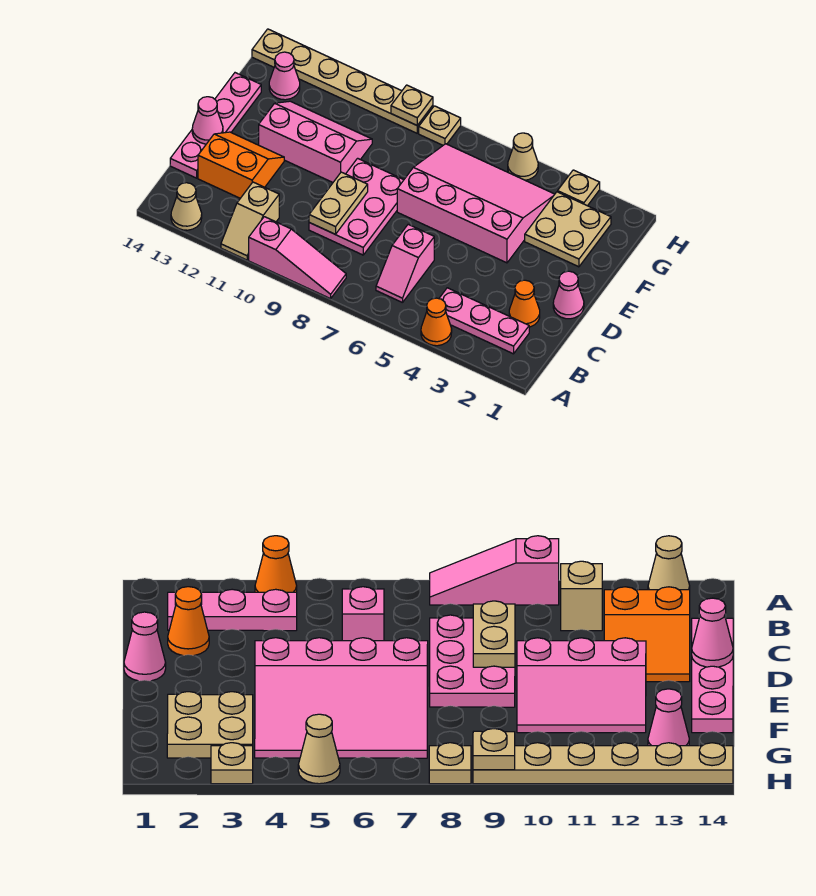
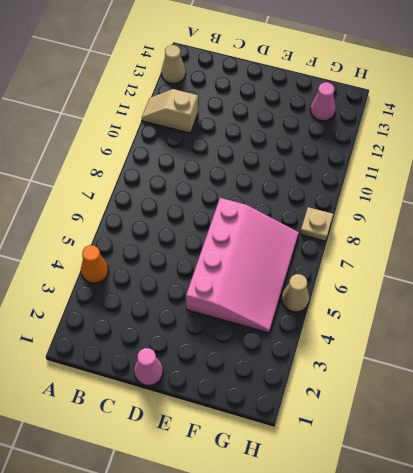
none -> pink 1x3 slope [249,217,346,299]
none -> pink 1x3 plate [439,288,529,354]
none -> pink 1x2 slope [376,224,434,303]

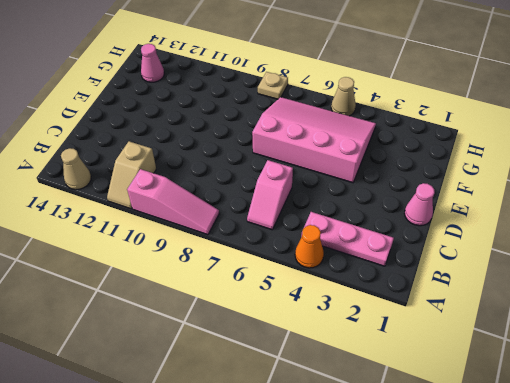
none -> orange 1x1 cone [509,280,540,327]
none -> pink 2x3 plate [309,158,403,255]
none -> orange 2x2 slope [198,132,284,198]

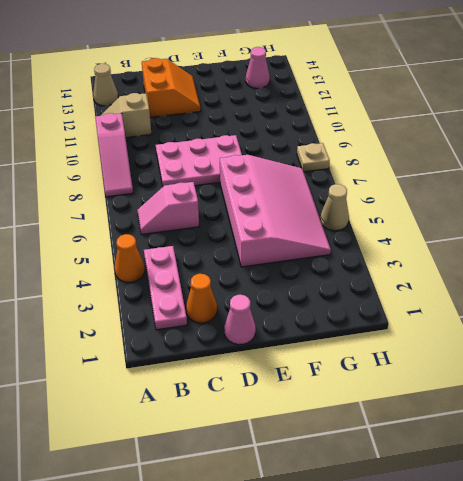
none -> pink 1x4 plate [170,73,261,178]
none -> pink 2x3 slope [259,101,372,182]
none -> tan 2x2 plate [525,192,611,267]

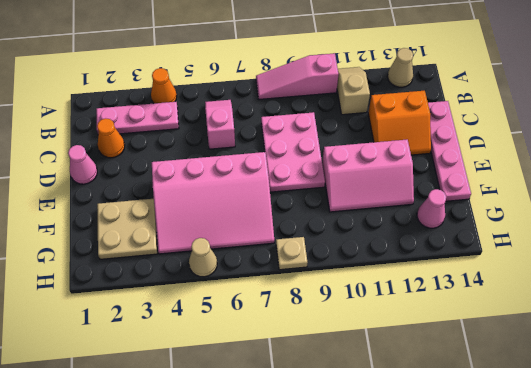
none -> tan 1x1 plate [558,170,600,206]
none -> tan 1x6 plate [252,29,433,133]
none -> tan 1x2 plate [309,172,368,234]

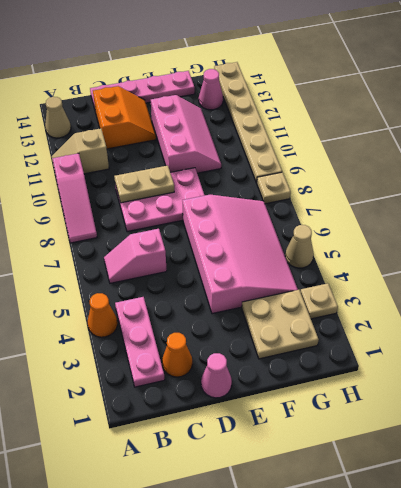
none -> pink 1x1 cone [192,97,223,144]
none -> tan 1x1 plate [391,85,433,125]

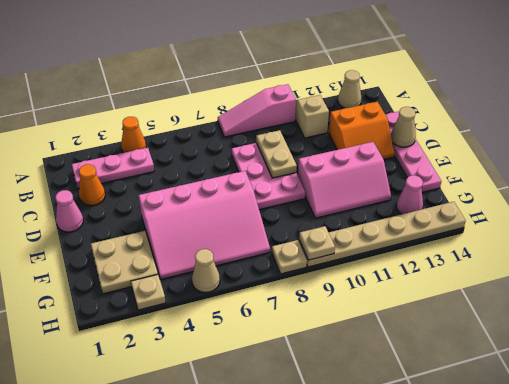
tan 1x1 cone [391,107,416,147] -> pink 1x1 cone [192,97,223,144]
none -> pink 1x2 slope [376,224,434,303]

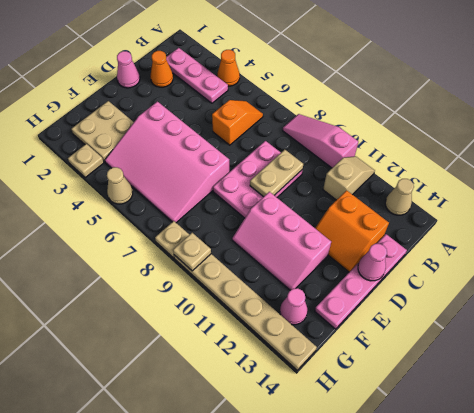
orange 1x2 slope [212,100,263,145] -> pink 1x2 slope [376,224,434,303]

